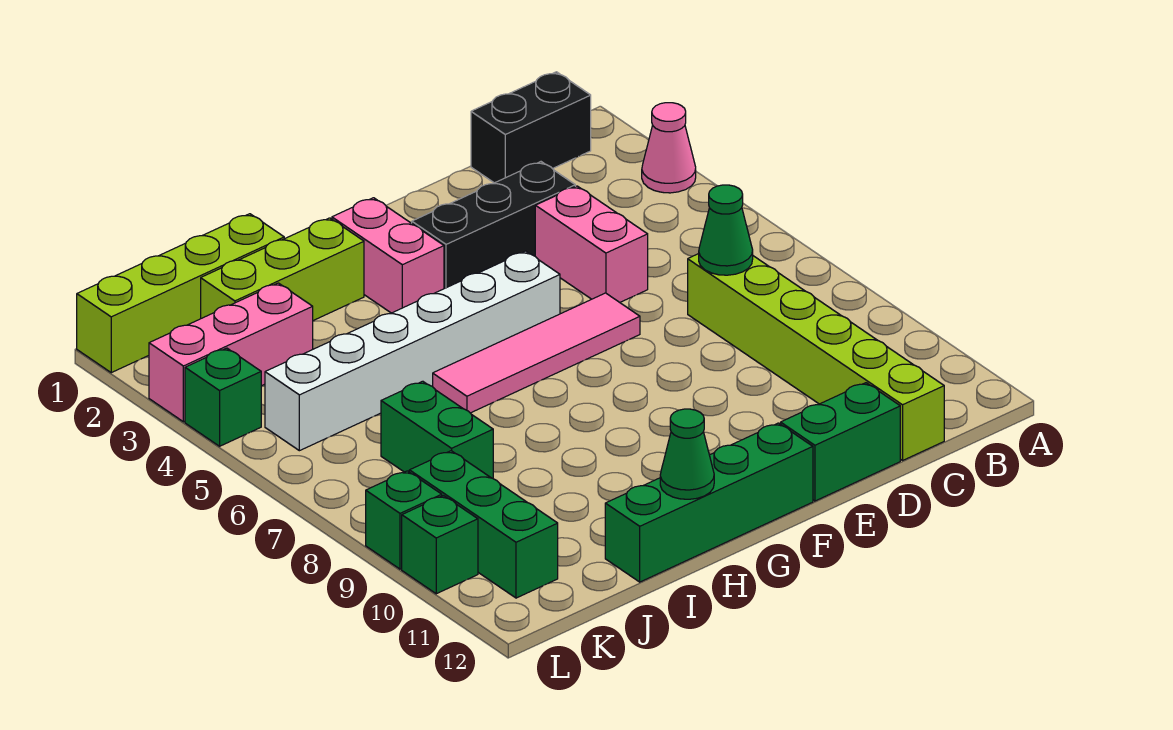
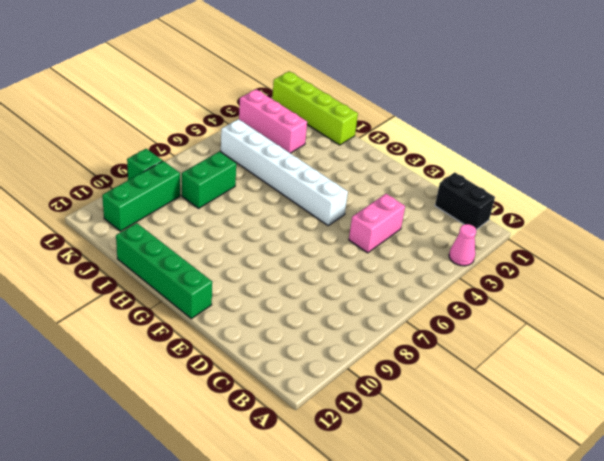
none -> lime 1x6 brick [688,254,944,460]
none -> black 1x3 brick [412,162,575,289]
none -> green 1x2 brick [781,383,900,501]

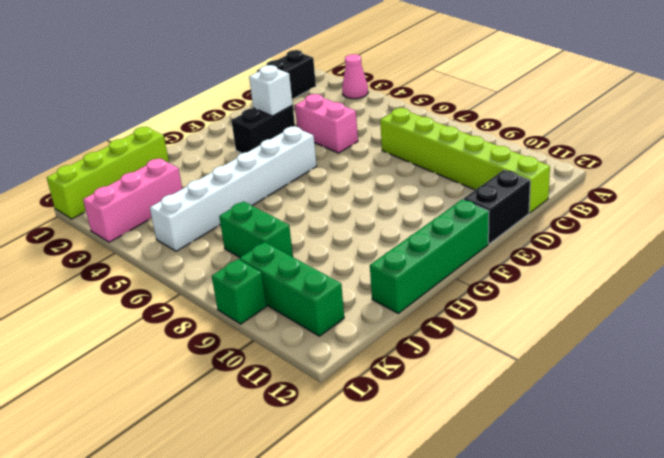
black 1x2 brick [463,170,530,244] -> green 1x2 brick [781,383,900,501]
black 1x2 brick [231,106,295,153] -> black 1x3 brick [412,162,575,289]
white 1x1 brick [249,65,293,116] -> none
none -> pink 1x4 tile [433,293,640,413]
none -> pink 1x2 brick [332,198,444,313]
none -> lime 1x3 brick [201,218,364,321]

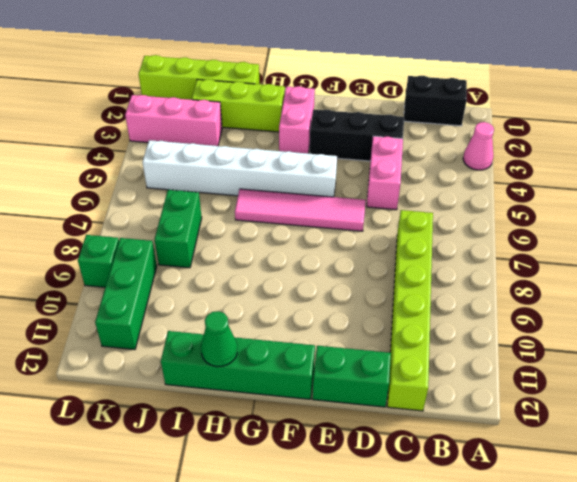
none -> green 1x1 brick [185,348,261,446]
none -> green 1x1 brick [402,496,478,594]
none -> green 1x1 cone [699,185,753,275]

